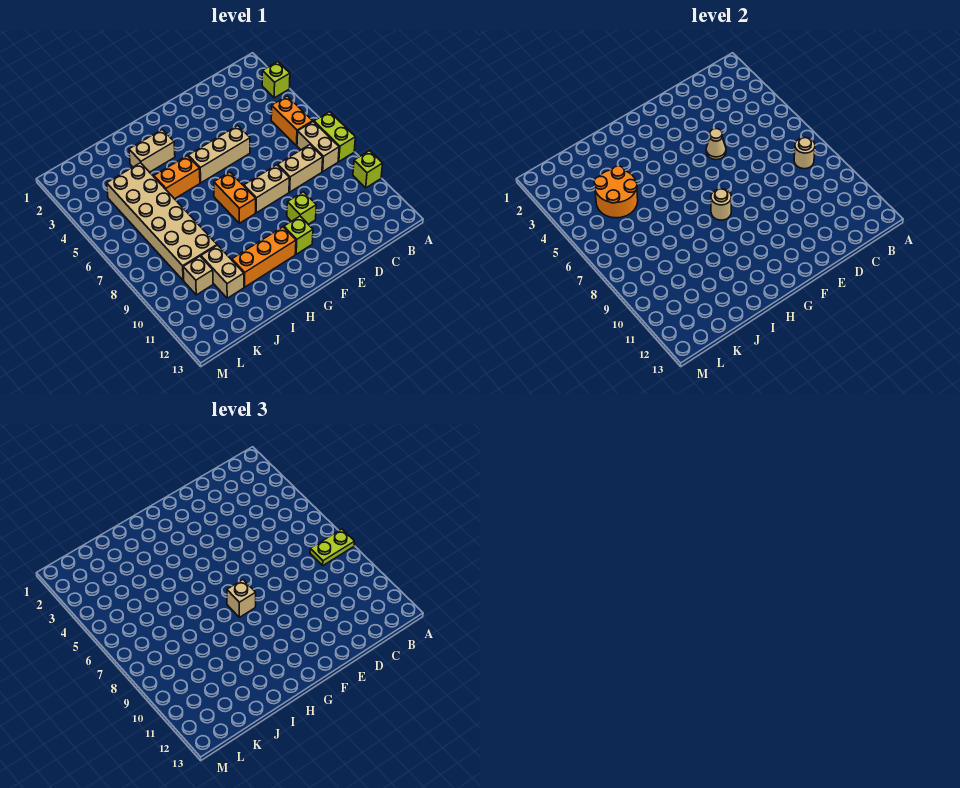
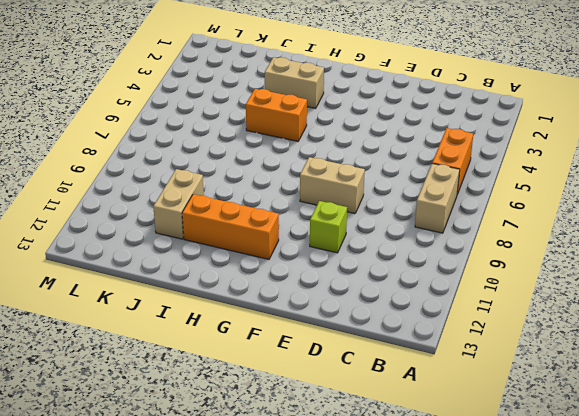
none -> lime 1x1 brick [262,62,290,98]
none -> lime 1x2 brick [314,112,355,161]
none -> lime 1x1 brick [353,151,383,188]

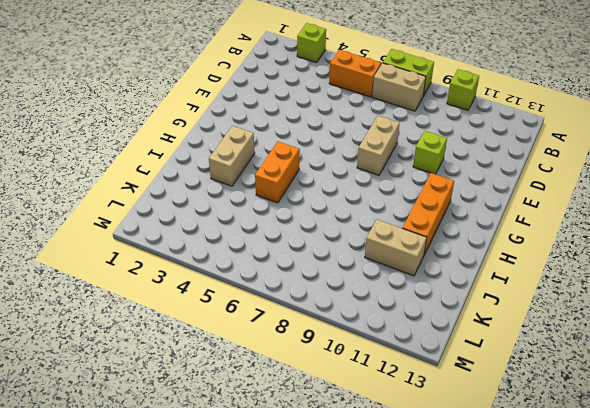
none -> tan 1x2 brick [278,145,323,192]
none -> tan 1x3 brick [188,126,250,183]
none -> lime 1x1 brick [284,216,313,254]

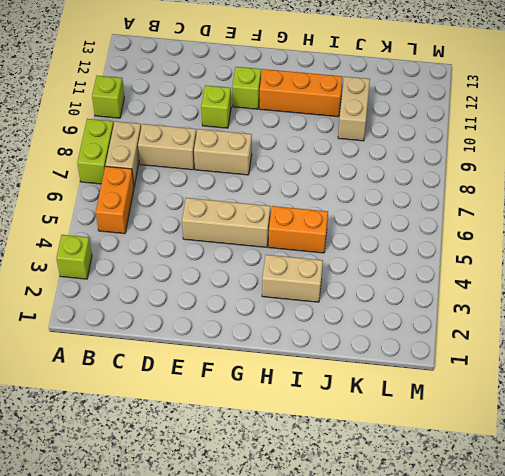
none -> orange 1x2 brick [214,172,256,223]
none -> tan 2x6 brick [107,163,217,280]
none -> tan 1x1 brick [183,256,213,295]

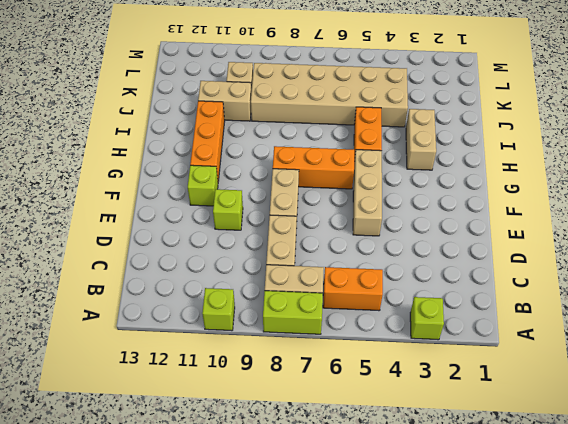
orange 1x3 brick [273,146,354,189] -> orange 1x2 brick [214,172,256,223]
none -> tan 1x1 round brick [794,138,815,169]
none -> tan 1x1 cone [706,129,726,160]
none -> tan 1x1 round brick [711,189,731,220]

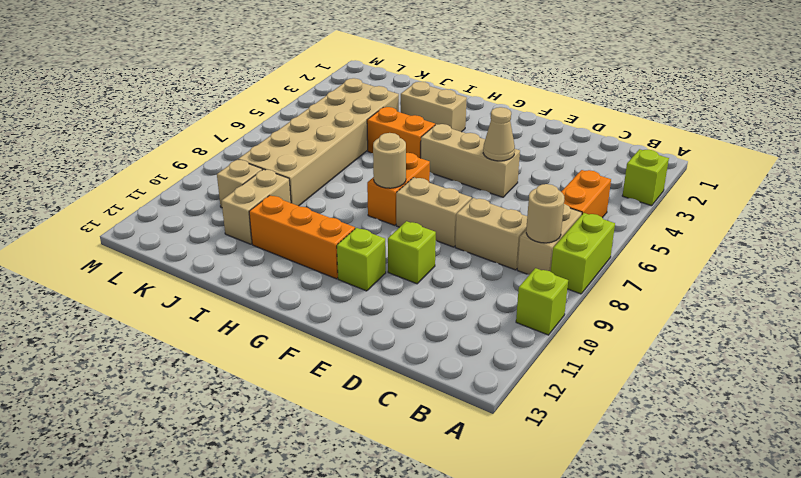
none -> orange 2x2 round brick [594,166,638,218]
none -> lime 1x2 plate [310,529,355,565]
none -> tan 1x1 brick [227,580,256,617]

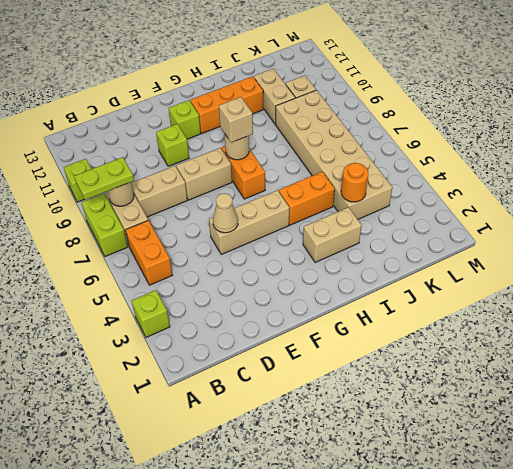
orange 1x1 round brick [341,163,368,202] -> orange 2x2 round brick [594,166,638,218]

